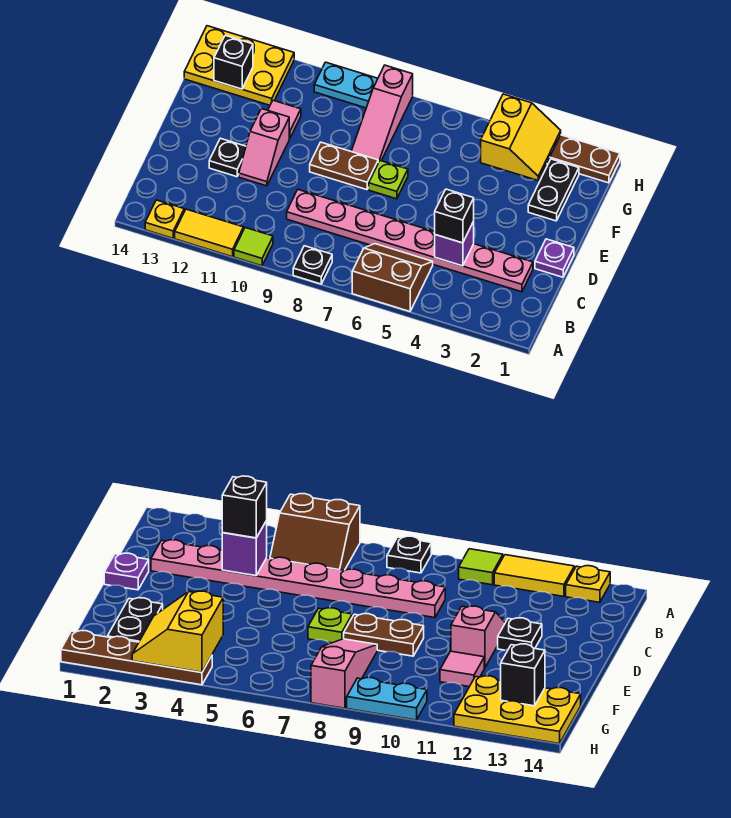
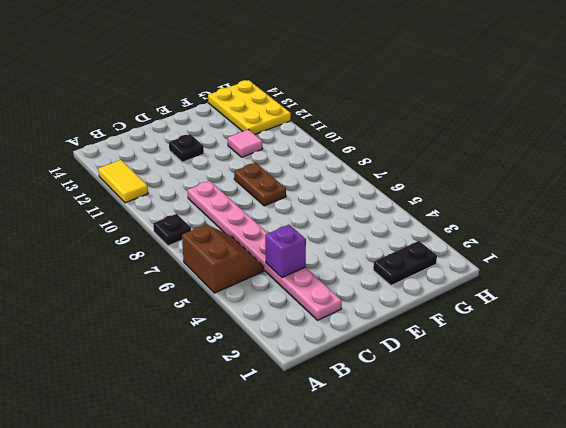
none -> lime 1x1 tile [234,228,273,266]
none -> yellow 1x1 plate [145,200,184,238]
none -> purple 1x1 plate [535,239,574,277]

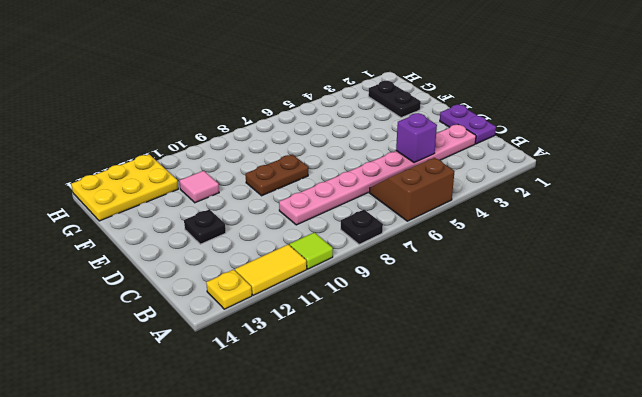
purple 1x2 plate [440,105,496,144] -> purple 1x1 plate [535,239,574,277]
none -> pink 1x2 slope [239,109,289,186]
none -> lime 1x1 plate [369,161,408,199]
none -> pink 1x3 slope [351,65,413,162]

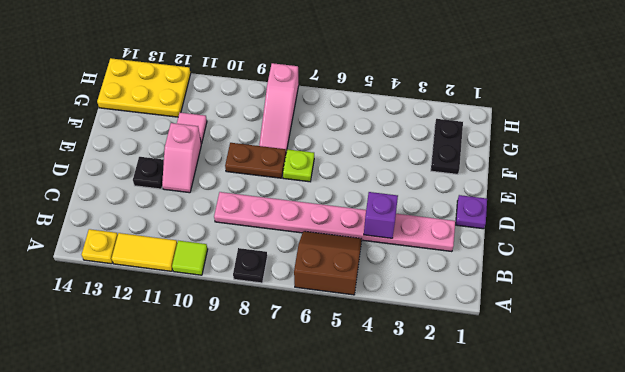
none -> brown 1x4 plate [547,135,620,183]
none -> cyan 1x2 plate [314,62,378,108]
none -> yellow 2x2 slope [481,94,561,180]

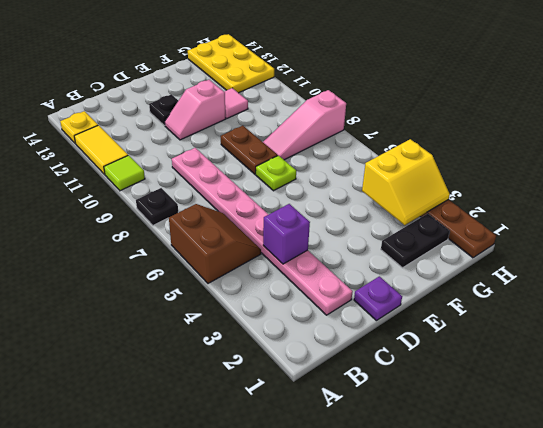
none -> cyan 1x2 plate [314,62,378,108]
none -> black 1x1 brick [214,35,253,89]
none -> black 1x1 brick [435,189,474,243]

